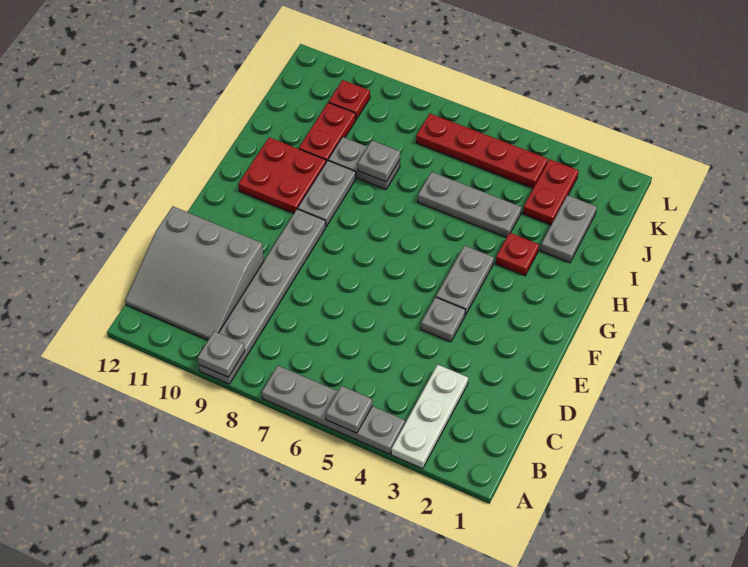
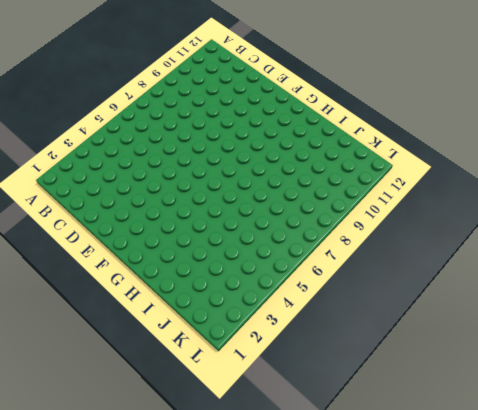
none -> white 1x3 plate [391,365,468,469]
none -> grey 1x4 plate [262,366,405,454]
none -> grey 1x6 plate [199,209,326,384]

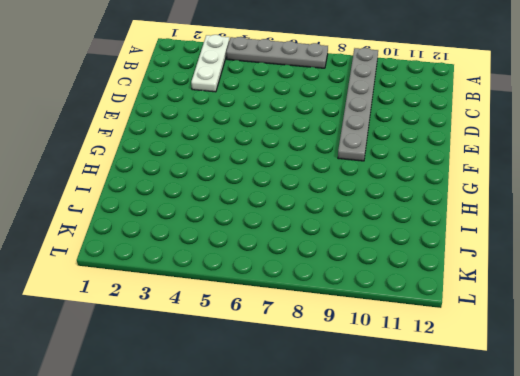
none -> grey 3x3 slope [125,206,264,340]
none -> grey 1x1 plate [421,297,465,342]
none -> grey 1x2 plate [436,245,494,315]

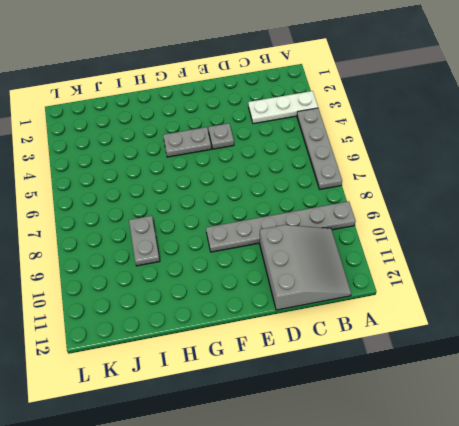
none -> grey 1x2 plate [298,161,356,226]
none -> red 2x2 plate [238,137,326,213]
none -> red 1x1 plate [496,233,539,276]

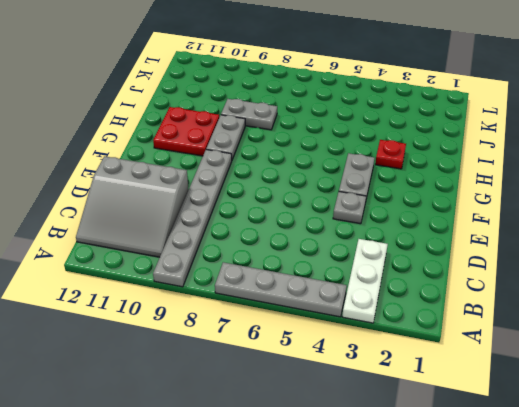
none -> grey 1x2 plate [540,195,597,263]
none -> grey 1x3 plate [418,172,521,237]
none -> red 1x2 plate [299,102,356,162]

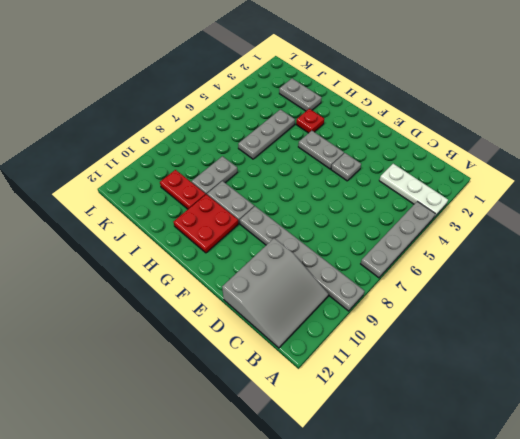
none -> red 1x2 plate [523,159,578,225]
none -> red 1x4 plate [416,114,548,188]
none -> red 1x1 plate [329,80,370,119]

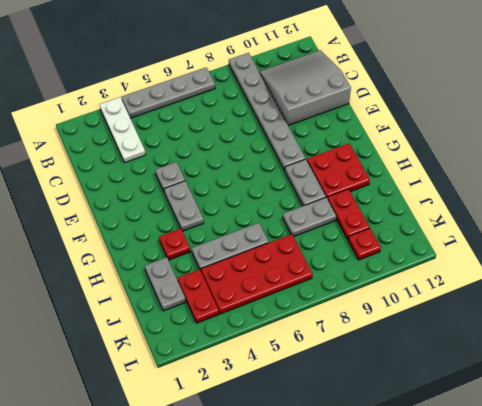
red 2x4 plate [201,234,313,314] -> red 1x4 plate [416,114,548,188]
none -> grey 1x1 plate [326,386,372,433]
none -> grey 1x1 plate [198,331,245,377]
none -> grey 1x1 plate [358,141,400,182]

